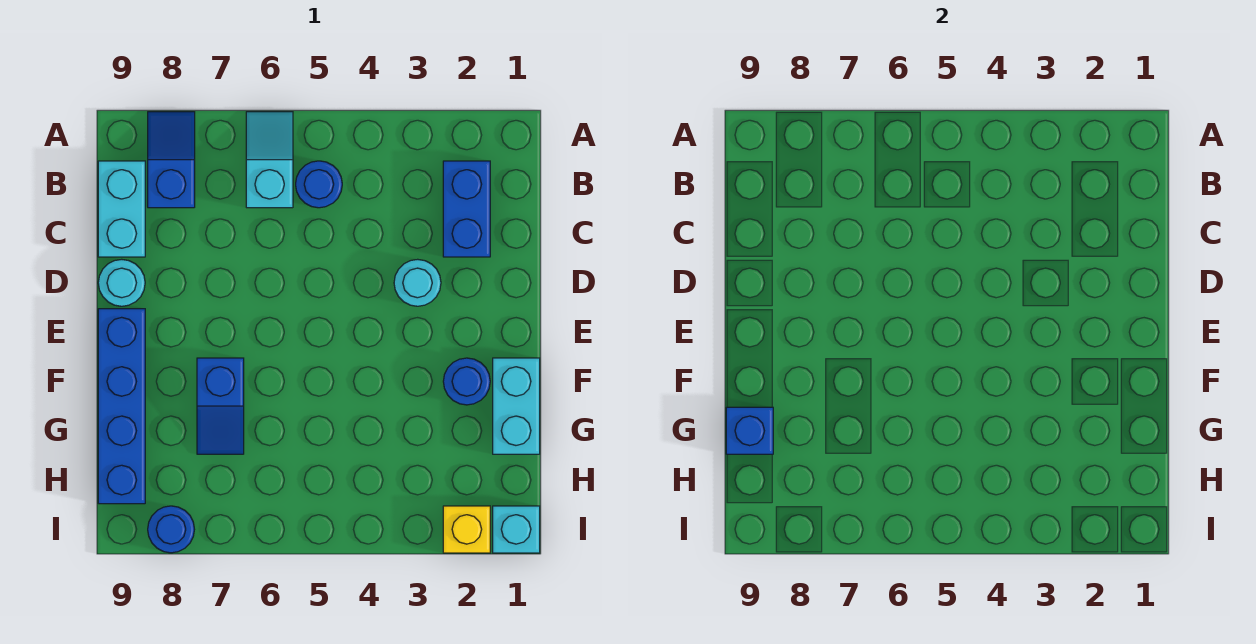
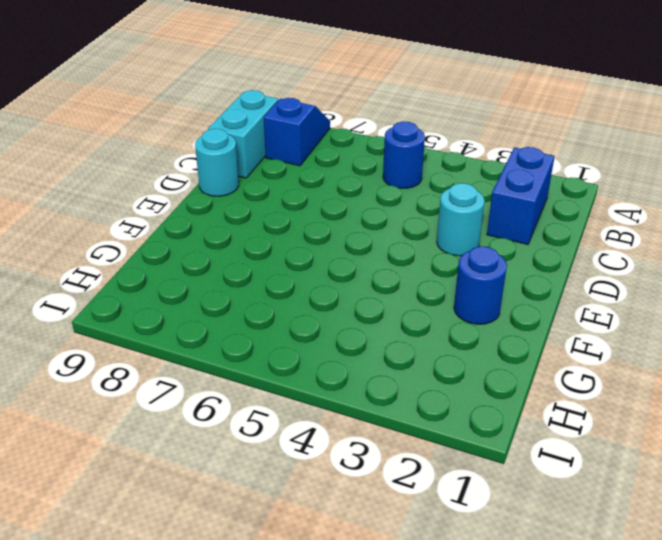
none -> cyan 1x2 slope [246,112,293,208]
none -> blue 1x4 brick [98,309,145,504]
none -> cyan 1x2 brick [493,358,540,454]

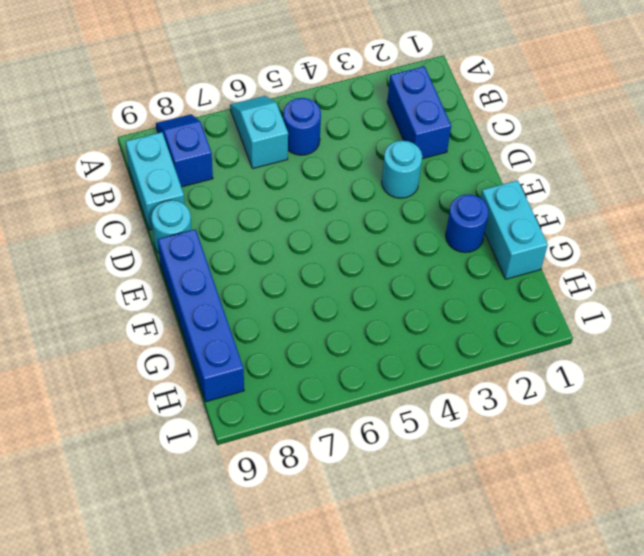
none -> blue 1x2 slope [197,358,244,454]
none -> cyan 1x1 brick [493,506,540,553]
none -> yellow 1x1 brick [443,506,490,553]

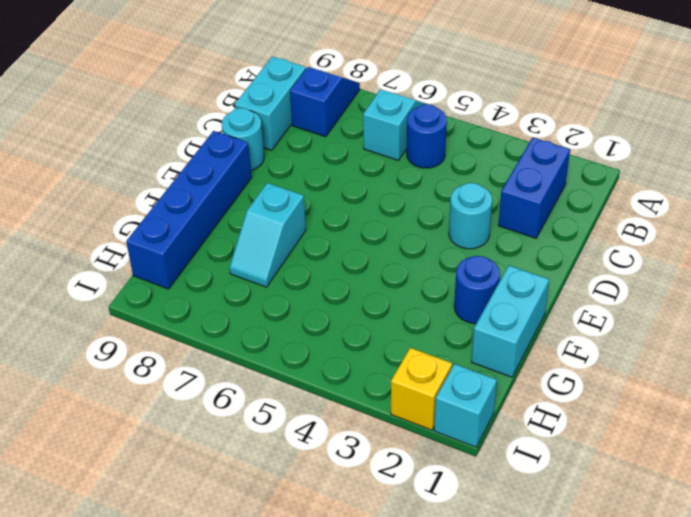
cyan 1x2 slope [230,183,306,287] -> blue 1x2 slope [197,358,244,454]
none -> blue 1x1 round brick [148,506,194,553]
none -> blue 1x1 brick [726,407,773,454]

